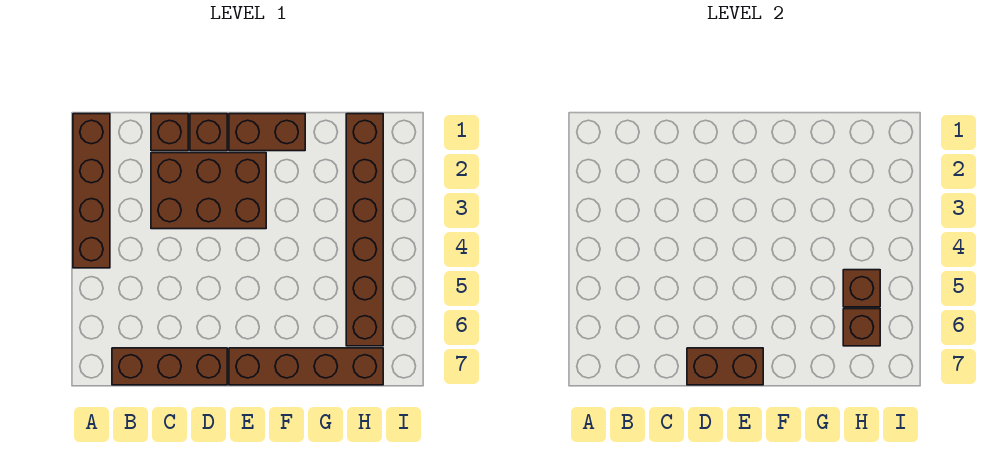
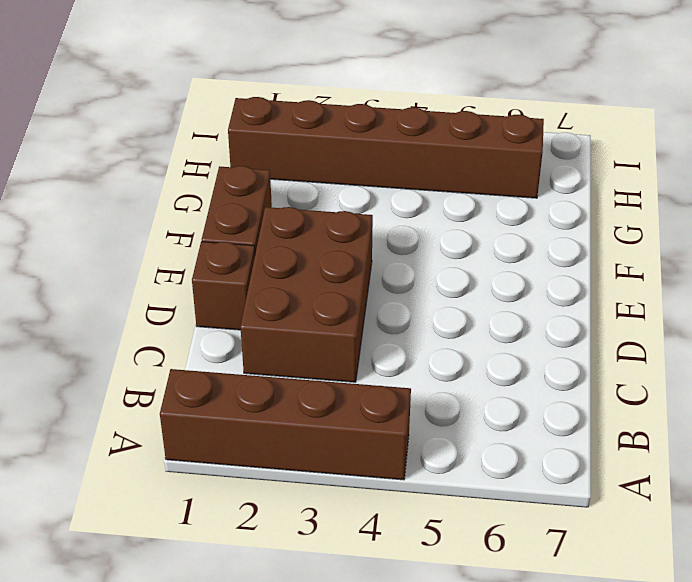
none -> brown 1x3 brick [112,348,227,385]
none -> brown 1x1 brick [151,114,188,151]

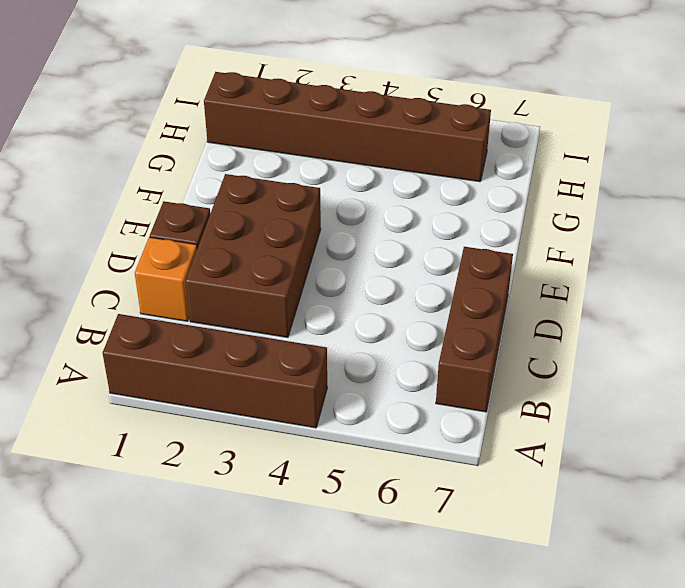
orange 1x1 brick [135,237,197,321] -> brown 1x1 brick [151,114,188,151]
none -> brown 1x2 brick [229,114,305,151]
none -> brown 1x4 brick [229,348,383,385]

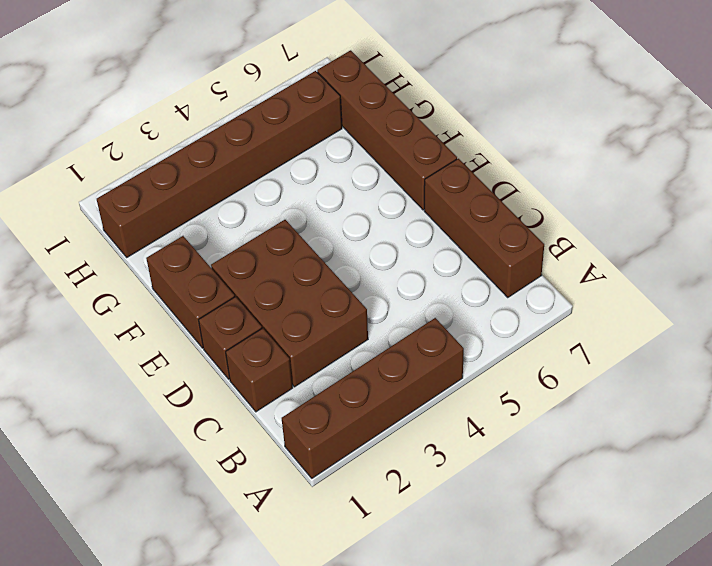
none -> brown 1x2 brick [687,348,763,385]
none -> brown 1x1 brick [843,270,880,307]

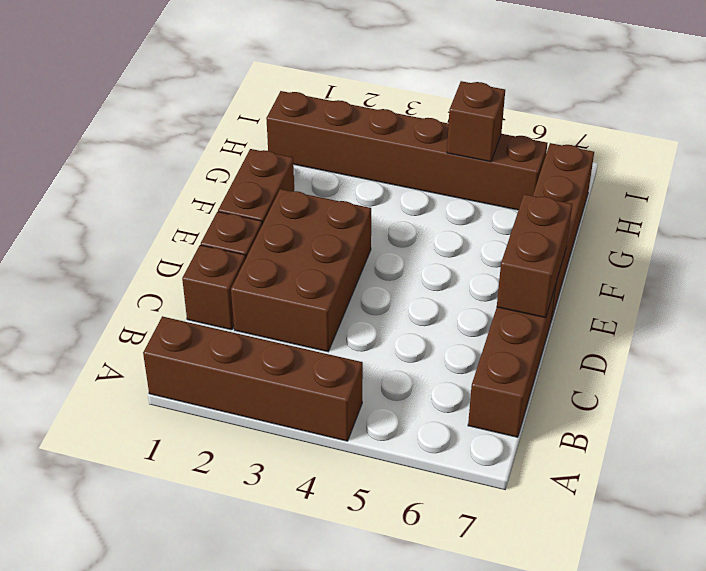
none -> brown 1x1 brick [843,309,880,346]

